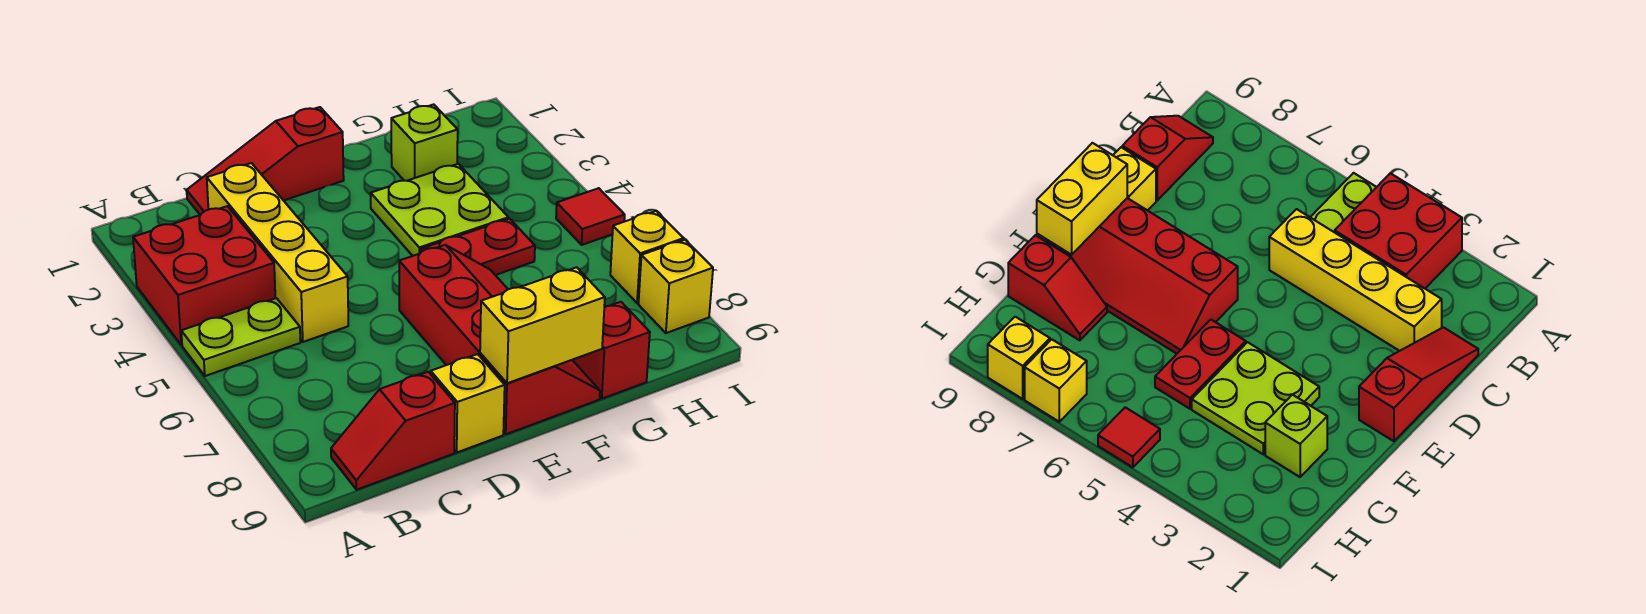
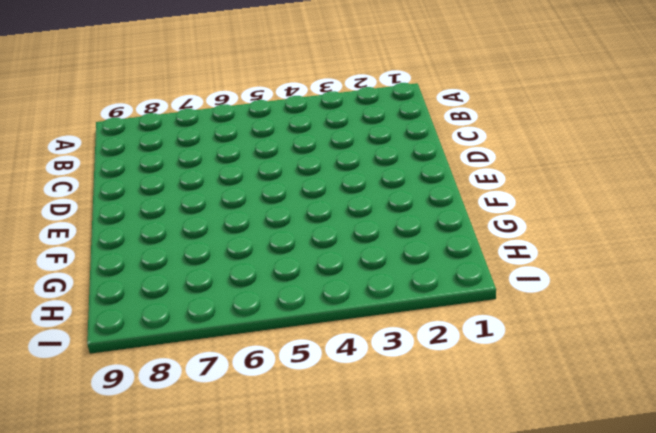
none -> red 2x2 brick [133,206,275,345]
none -> lime 1x2 plate [181,298,300,376]
none -> red 1x2 slope [331,372,455,490]

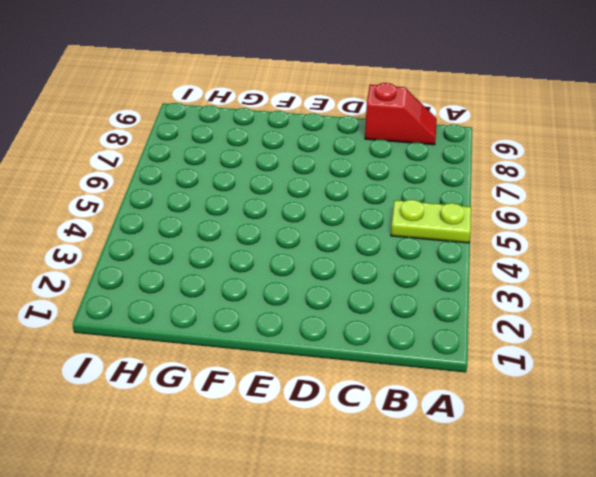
none -> red 2x2 brick [133,206,275,345]
none -> red 1x3 slope [187,107,344,215]
none -> yellow 1x4 brick [207,163,348,342]

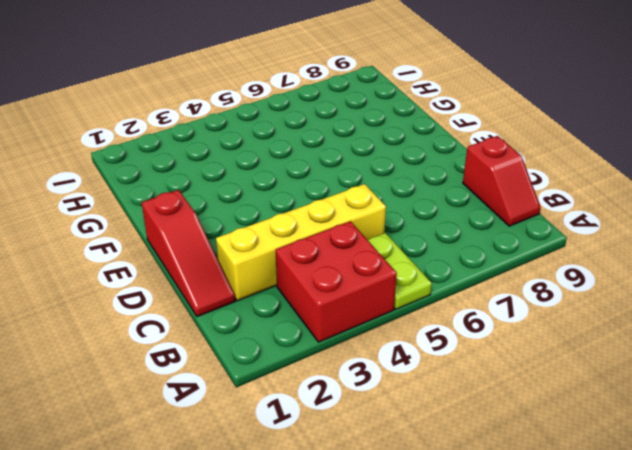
none -> yellow 1x1 brick [431,354,505,452]
none -> red 2x4 slope [399,245,600,434]
none -> lime 2x2 plate [371,164,508,256]

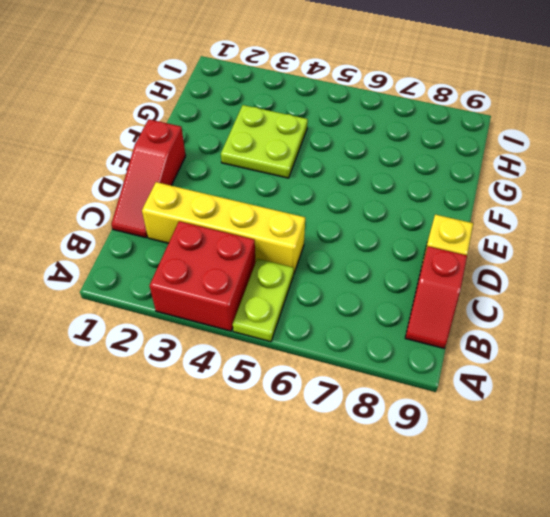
none -> red 2x4 slope [399,245,600,434]
none -> red 1x2 plate [420,219,535,275]
none -> lime 1x1 brick [391,104,458,181]

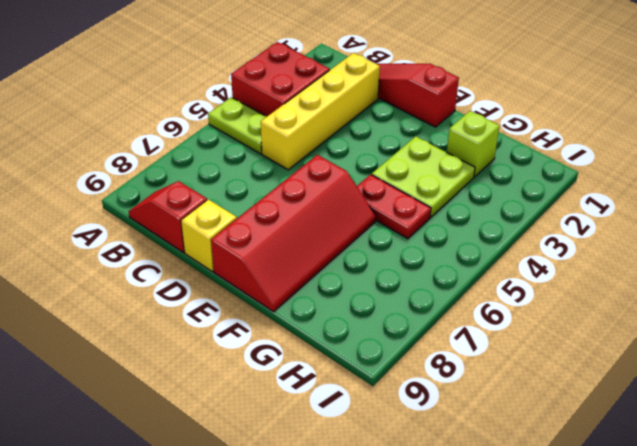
none -> red 1x2 slope [573,302,650,399]
none -> red 1x1 tile [556,188,625,245]
none -> yellow 1x1 brick [610,211,684,303]

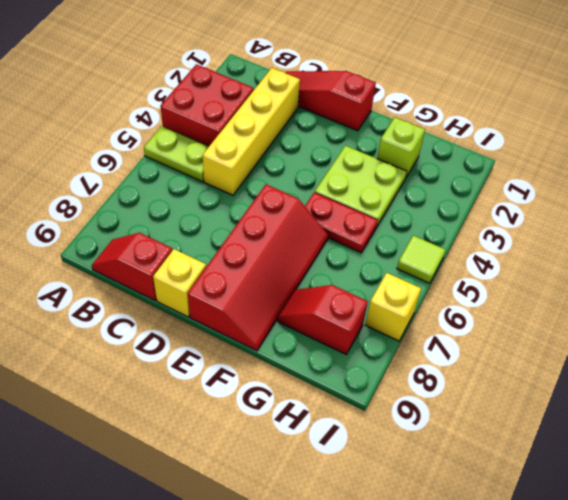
red 1x2 slope [278,285,368,355] -> red 1x2 slope turned to [573,302,650,399]
lime 1x1 tile [397,235,445,283] -> red 1x1 tile [556,188,625,245]
none -> yellow 1x1 brick [638,240,713,333]
none -> yellow 1x2 brick [480,267,605,383]

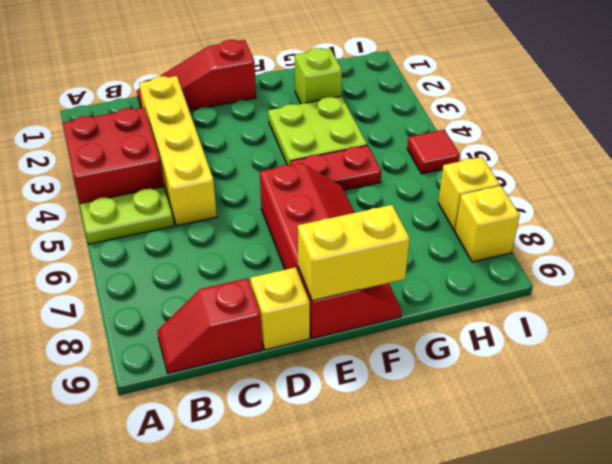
none -> red 1x2 slope [573,302,650,399]

